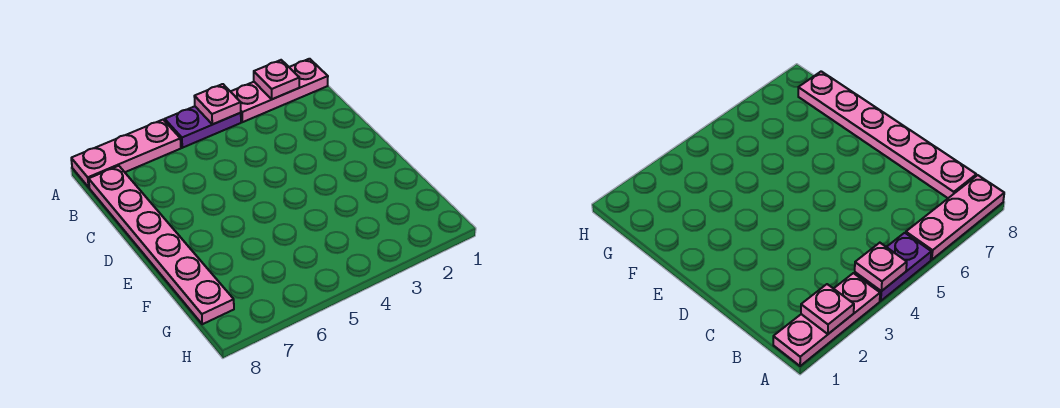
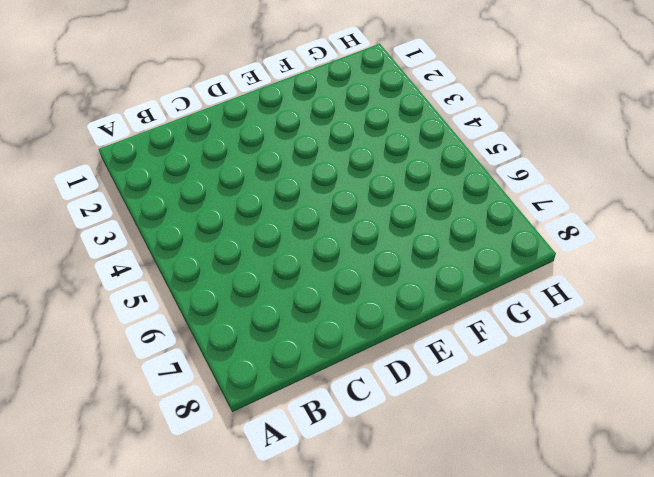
none -> pink 1x3 plate [230,59,328,122]
none -> purple 1x2 plate [165,106,241,148]

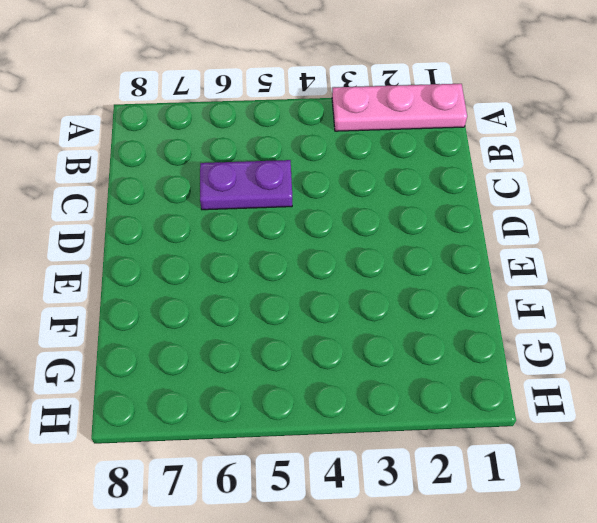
purple 1x2 plate [200,160,292,210] -> purple 1x2 plate moved to [165,106,241,148]
none -> pink 1x3 plate [71,120,181,187]
none -> pink 1x6 plate [89,166,234,324]

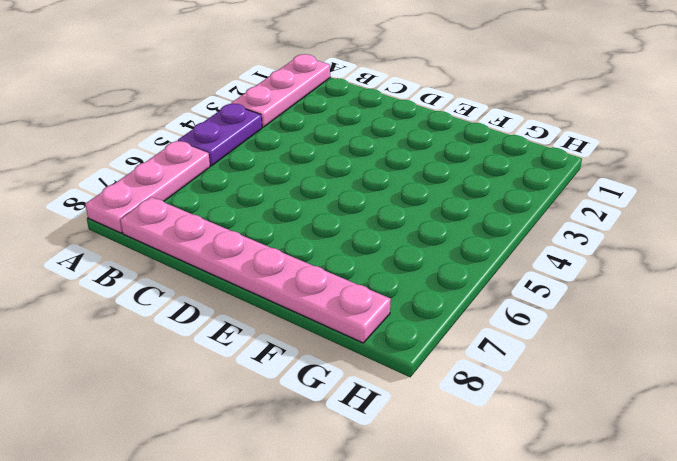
none -> pink 1x1 plate [254,60,299,99]
none -> pink 1x1 plate [194,84,241,124]

